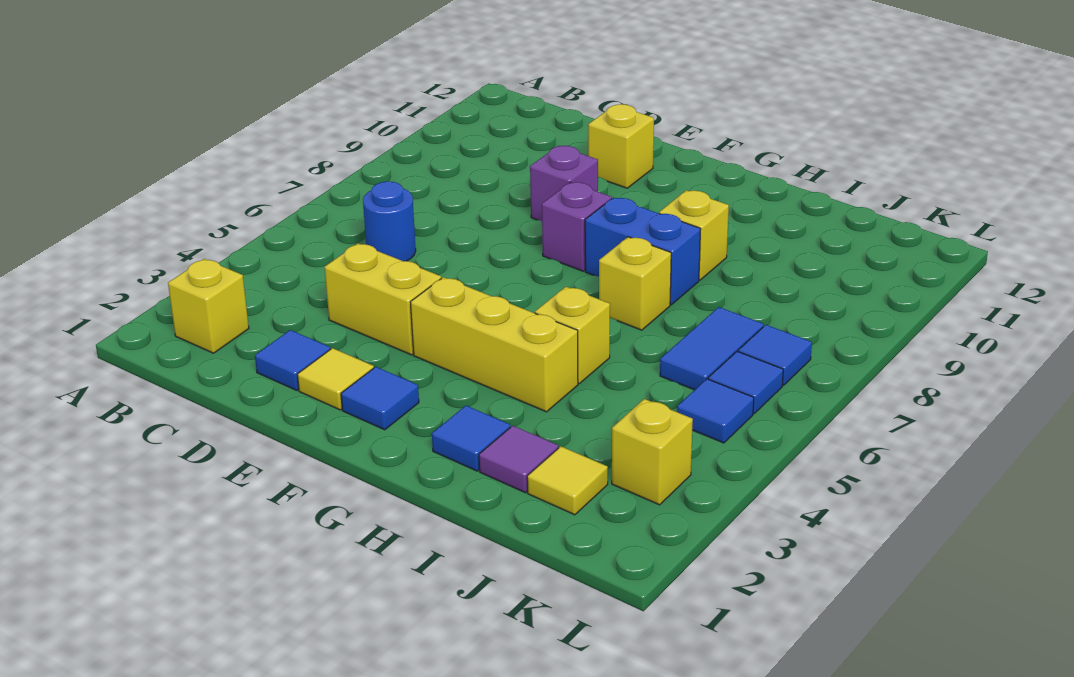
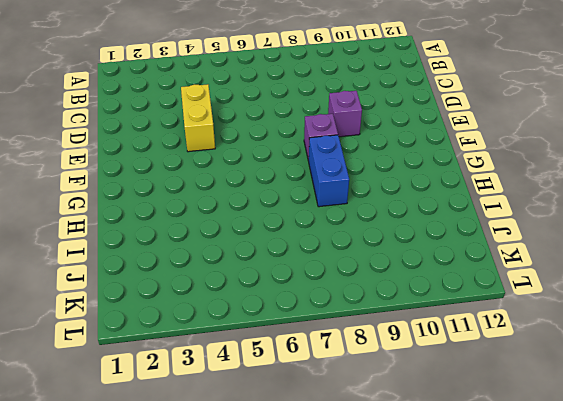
none -> yellow 1x1 brick [168,259,249,353]
none -> blue 1x1 round brick [363,181,416,261]
none -> blue 1x1 tile [255,330,330,390]

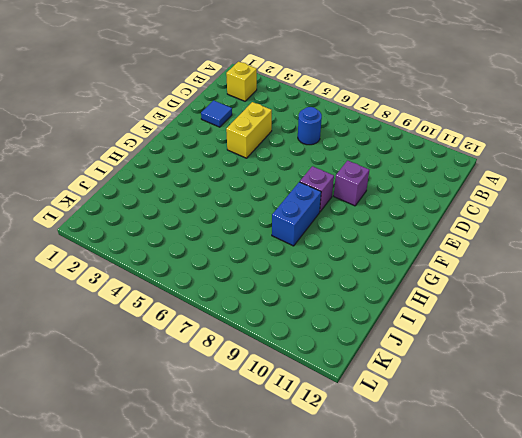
none -> yellow 1x1 tile [297,348,374,410]
none -> yellow 1x1 brick [588,104,654,188]
none -> blue 1x1 tile [341,367,419,430]

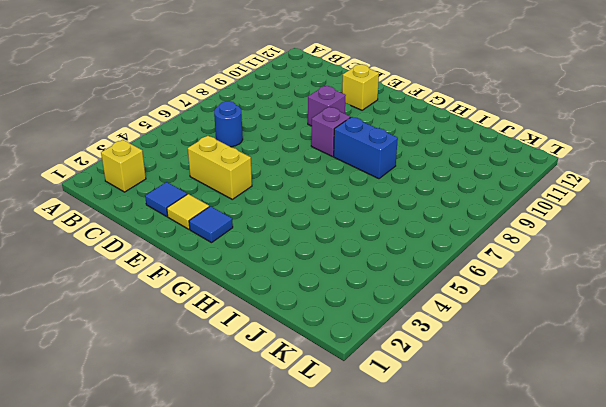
none -> yellow 1x3 brick [411,277,578,412]
none -> blue 1x1 tile [432,406,510,471]
none -> yellow 1x1 brick [535,287,610,383]

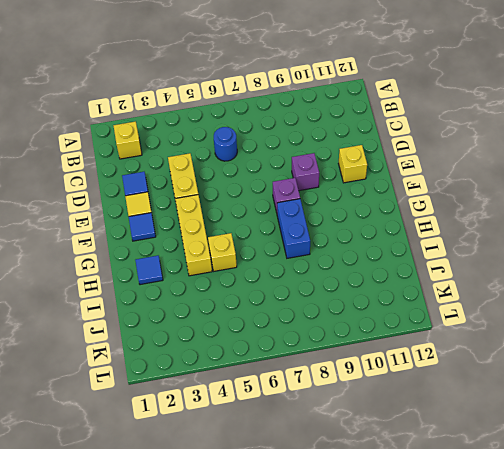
none -> yellow 1x1 brick [599,237,671,330]
none -> yellow 1x1 brick [659,190,729,280]
none -> purple 1x1 tile [479,426,558,493]

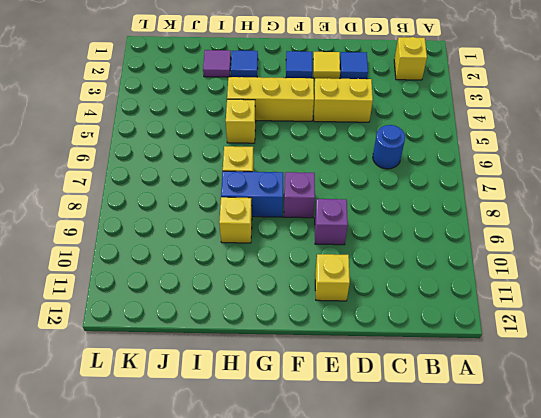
none -> yellow 1x1 tile [527,446,608,515]
none -> blue 1x2 tile [660,307,764,390]
none -> yellow 1x1 brick [612,399,693,505]

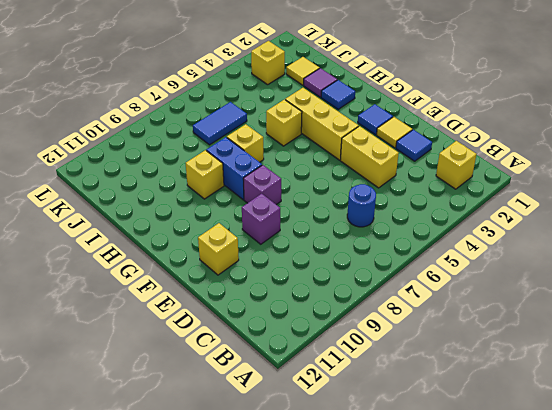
none -> blue 1x1 tile [677,379,754,443]
none -> blue 1x1 tile [708,351,783,414]
none -> blue 1x1 tile [738,325,812,385]

